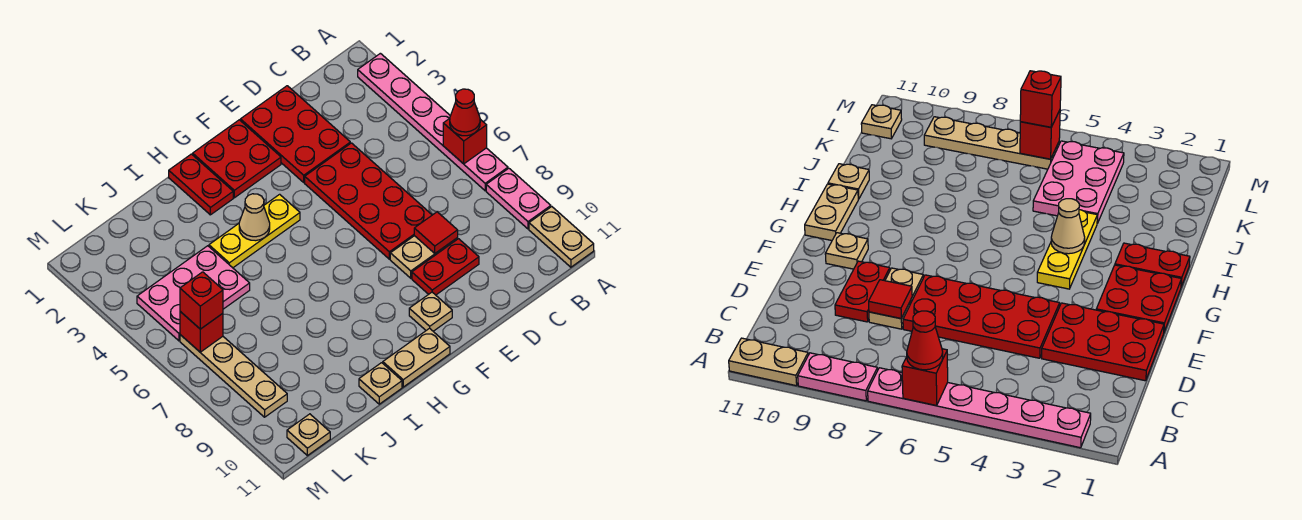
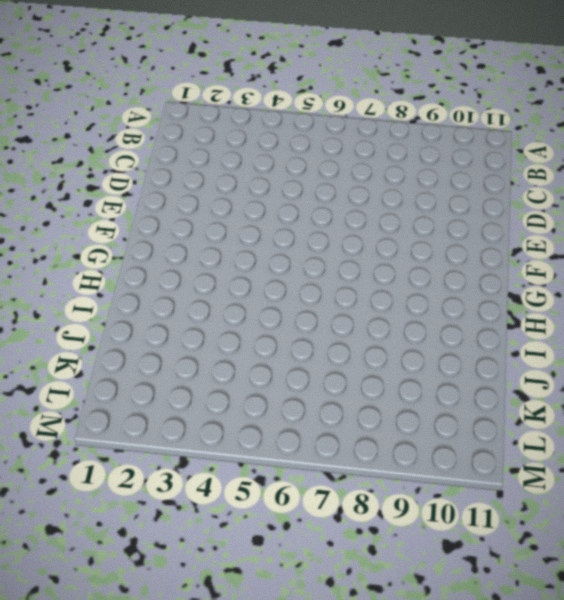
none -> pink 1x6 plate [358,53,508,191]
none -> pink 1x2 plate [486,168,551,229]
none -> tan 1x2 plate [529,207,594,267]

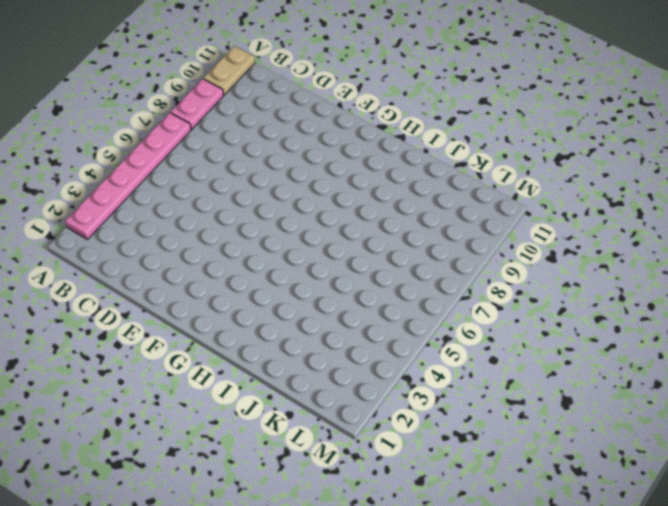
none -> red 2x3 plate [240,86,350,182]
none -> red 2x4 plate [305,143,432,259]
none -> tan 1x2 plate [390,236,458,278]

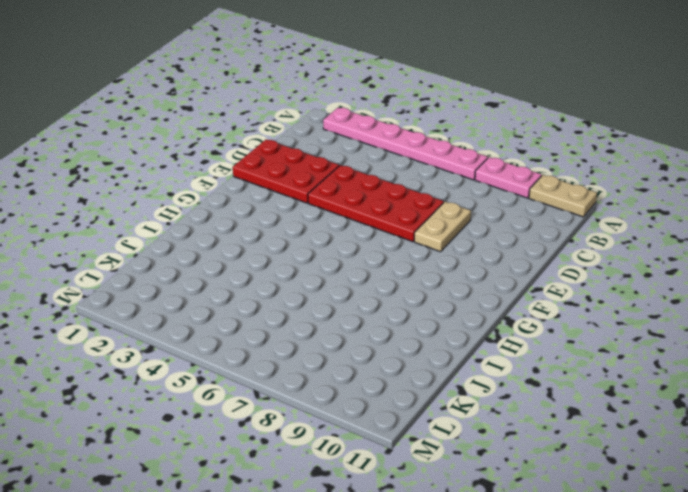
none -> red 1x2 plate [412,239,479,295]
none -> red 2x2 plate [193,120,281,198]
none -> tan 1x1 plate [409,292,452,331]

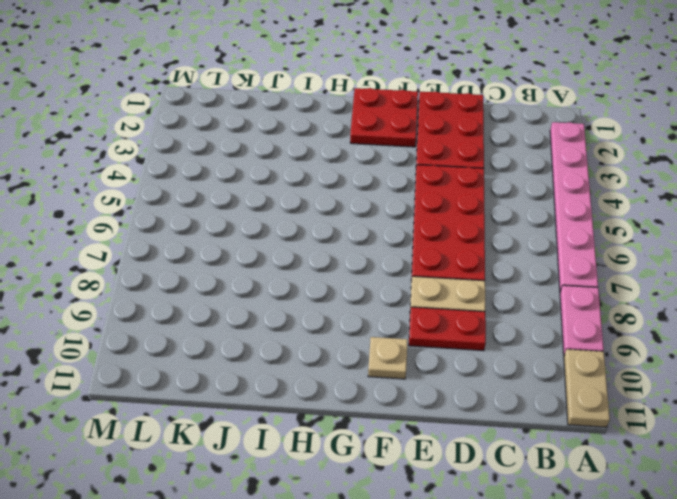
none -> yellow 1x3 plate [209,194,300,268]
none -> tan 1x2 plate [383,328,450,387]
none -> red 1x2 plate [169,154,233,215]

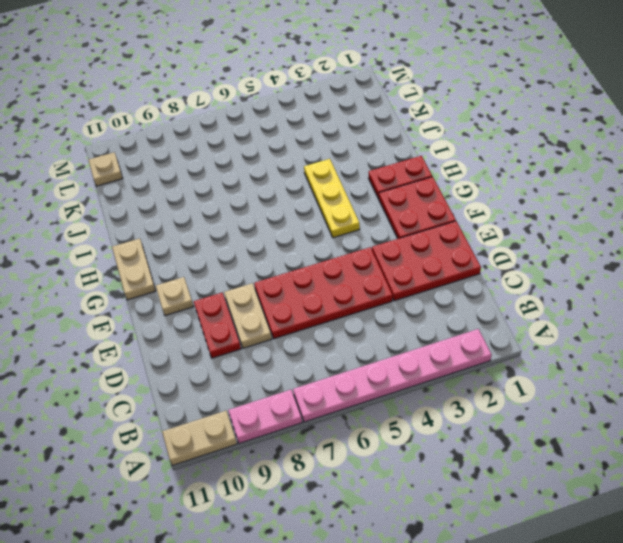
none -> tan 1x1 plate [359,363,402,404]
none -> pink 2x3 plate [137,246,250,341]
none -> tan 1x4 plate [180,335,287,417]

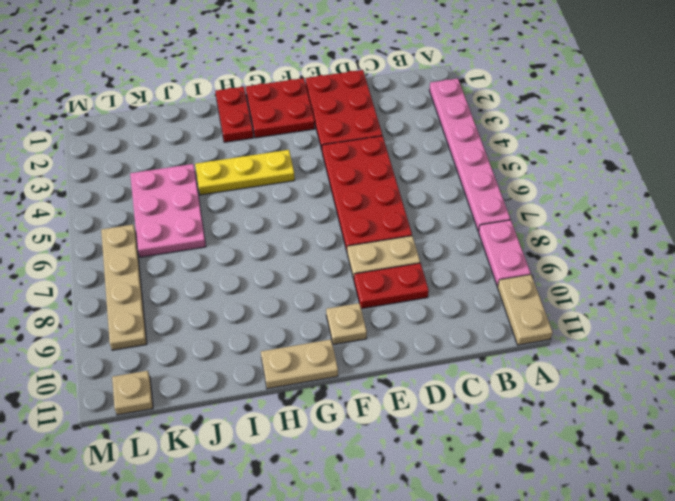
pink 2x3 plate [130,164,206,257] -> pink 2x3 plate turned to [137,246,250,341]
none -> tan 1x1 plate [359,363,402,404]
none -> red 1x1 brick [443,119,487,164]
none -> red 1x1 tile [414,212,458,253]

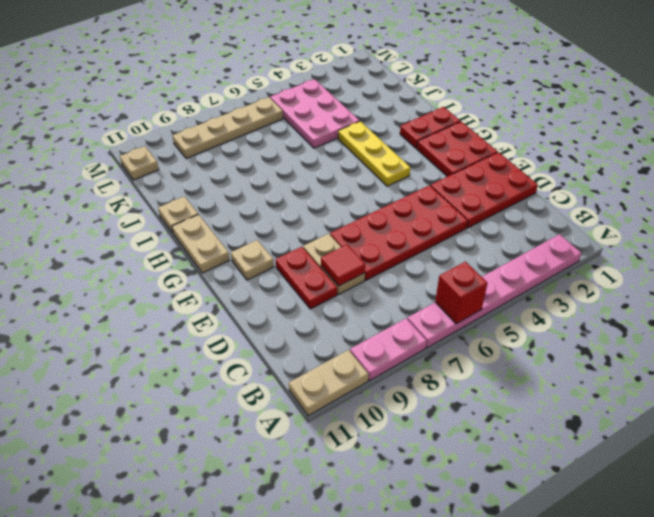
none -> tan 1x1 cone [239,194,270,241]
none -> red 1x1 brick [180,312,223,352]
none -> red 1x1 cone [450,89,480,136]

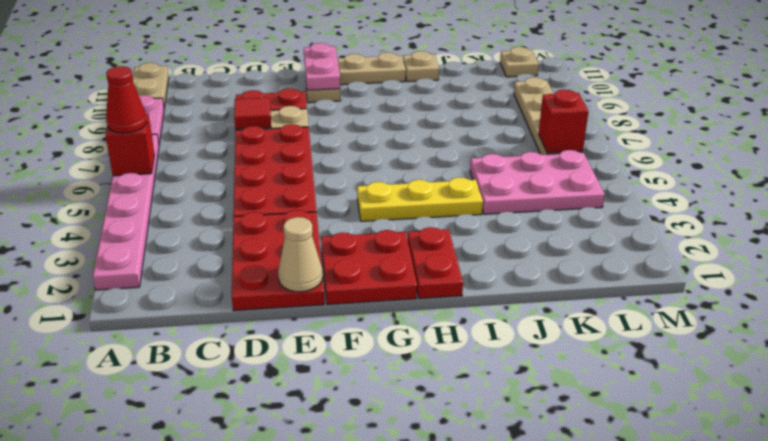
tan 1x1 cone [278,217,323,292] -> tan 1x1 cone moved to [239,194,270,241]
pink 1x2 plate [304,43,340,90] -> none
none -> red 1x1 brick [180,272,223,329]

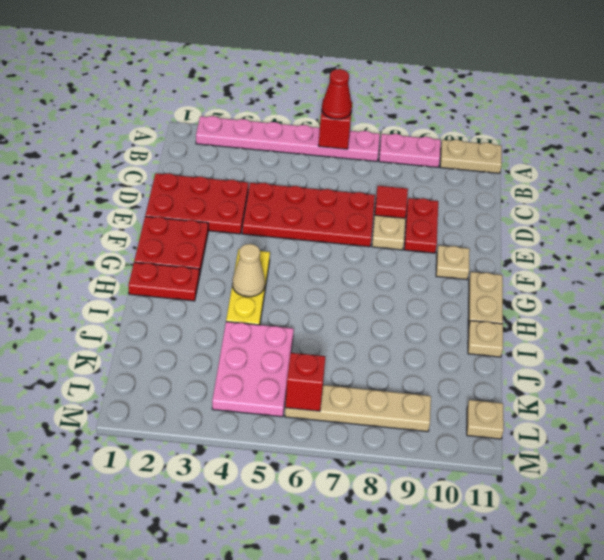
none -> red 1x1 brick [180,272,223,329]

